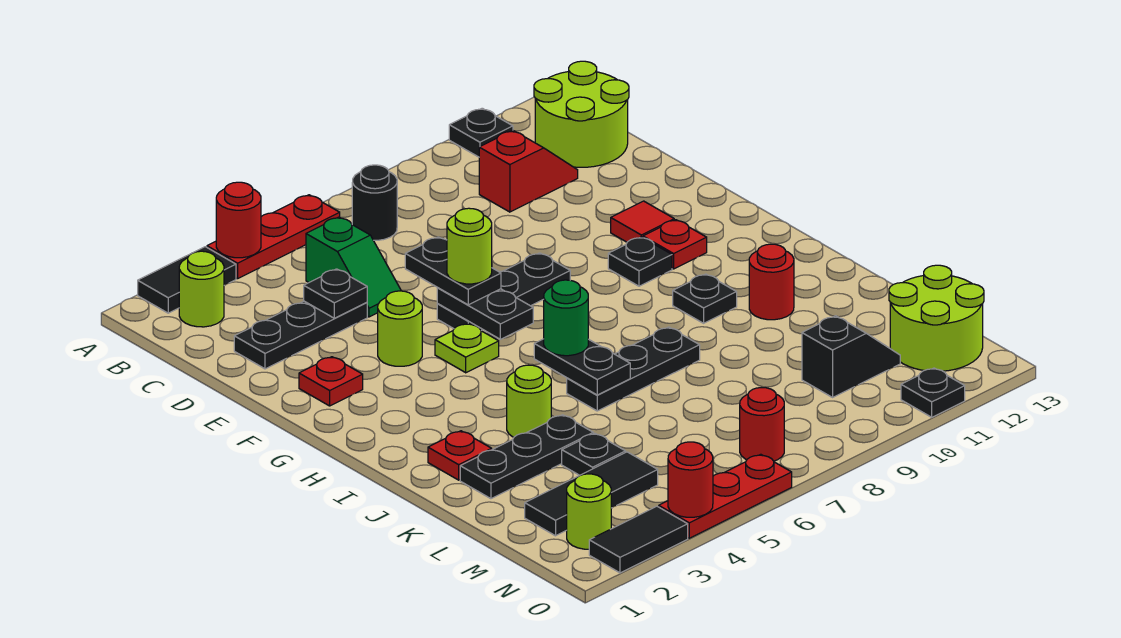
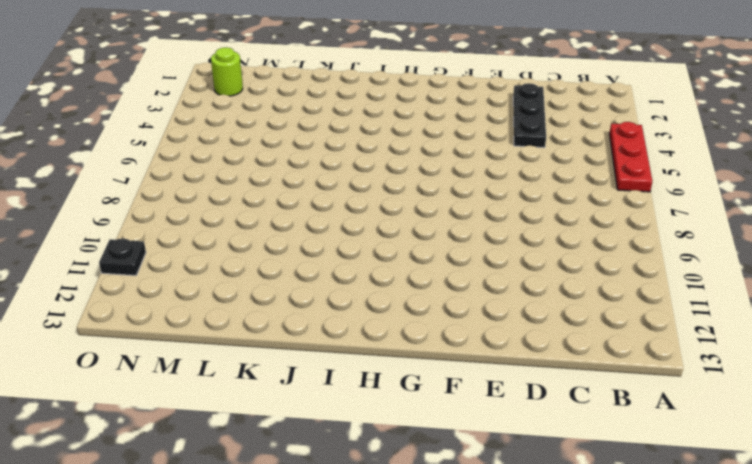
none -> black 1x2 tile [138,247,236,313]
none -> black 1x1 plate [449,108,513,157]
none -> lime 1x1 round brick [179,251,224,327]
none -> black 1x1 round brick [352,165,397,240]

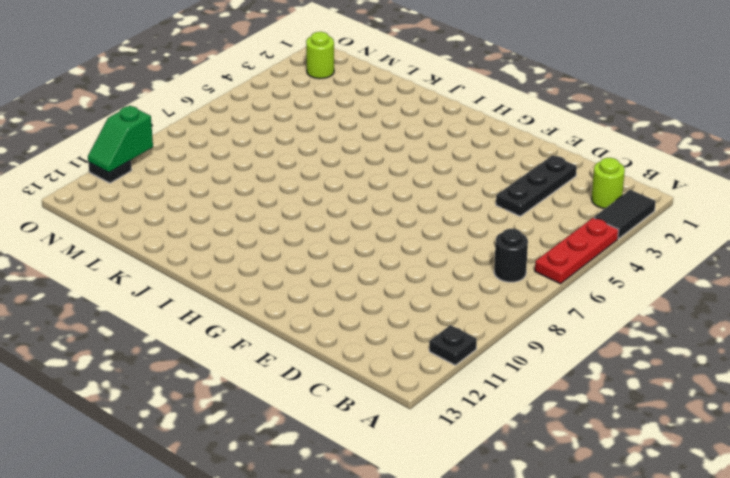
green 1x2 slope [88,106,153,173] -> green 1x2 slope turned to [306,217,401,317]
none -> lime 2x2 round brick [534,61,629,167]
none -> red 1x2 slope [479,130,578,212]
none -> red 1x1 plate [299,357,363,406]
none -> lime 1x1 round brick [378,291,422,366]

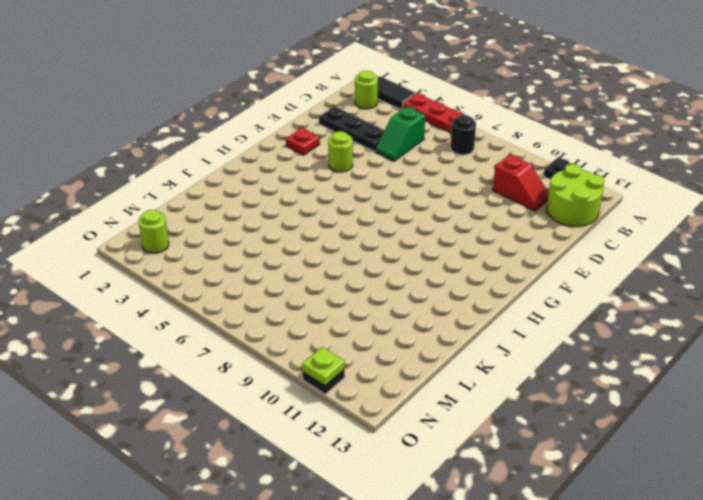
lime 1x1 plate [302,347,345,386] -> lime 1x1 plate moved to [435,323,499,373]
none -> black 1x3 plate [437,253,570,330]
none -> red 1x1 tile [611,201,674,242]
none -> black 1x1 plate [608,237,672,286]
none -> red 1x1 plate [643,220,707,269]

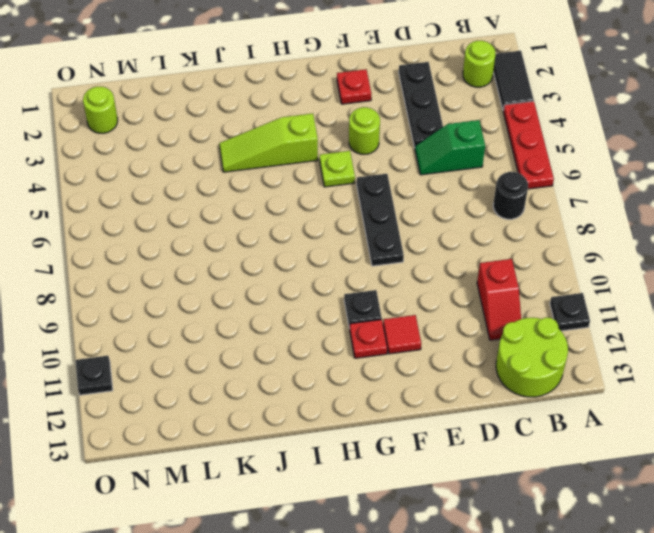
lime 1x3 slope [219,113,318,172] -> lime 1x1 round brick [507,365,551,437]
none -> black 1x1 plate [673,274,737,323]
none -> red 1x1 plate [428,431,492,480]
none -> black 1x3 plate [567,327,700,411]
none -> red 1x1 round brick [749,244,794,320]

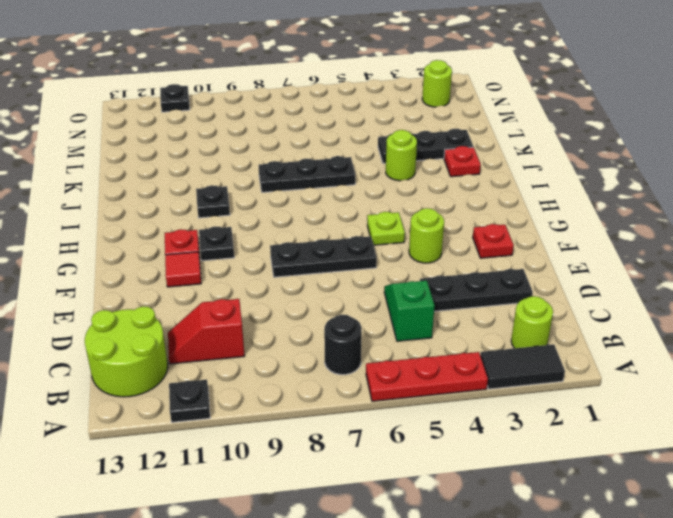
none -> red 1x1 round brick [749,244,794,320]
none -> black 1x1 plate [562,433,626,476]
none -> black 1x3 tile [525,452,658,536]
none -> black 1x2 slope [802,316,900,397]

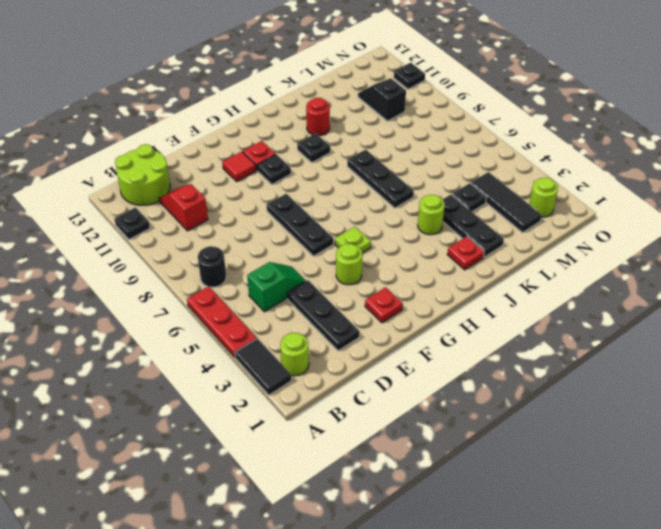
none -> lime 2x2 round brick [889,265,984,371]
none -> red 1x1 round brick [740,388,784,461]
none -> black 1x2 tile [589,506,688,573]
none -> red 1x3 plate [659,454,792,538]

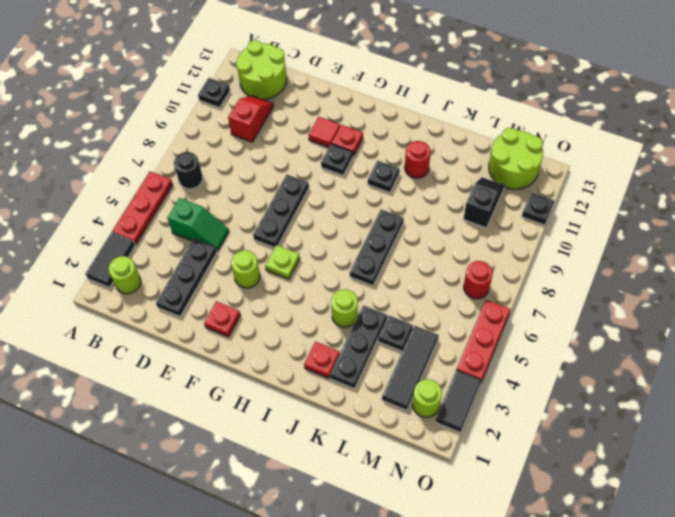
none -> red 1x1 round brick [216,182,261,258]
none -> black 1x1 plate [304,269,367,318]
none -> black 1x2 plate [437,288,533,339]
none -> black 1x2 plate [534,339,630,395]

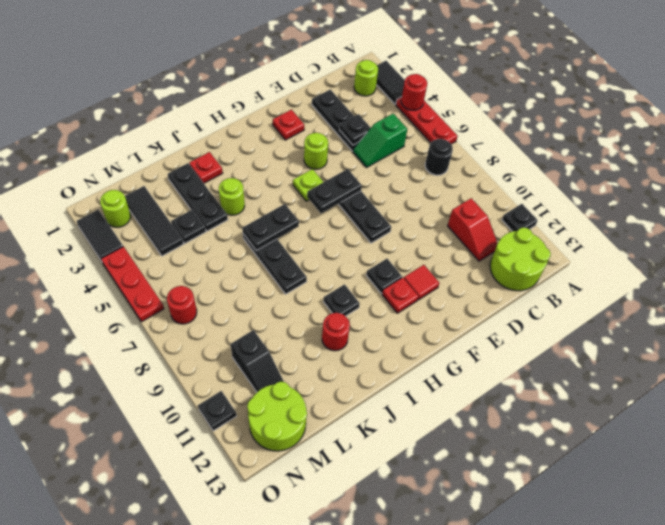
none -> red 1x1 round brick [668,442,713,517]
none -> black 1x2 plate [405,237,501,305]
none -> green 1x1 round brick [544,280,588,356]
none -> lime 1x1 round brick [447,208,492,284]

